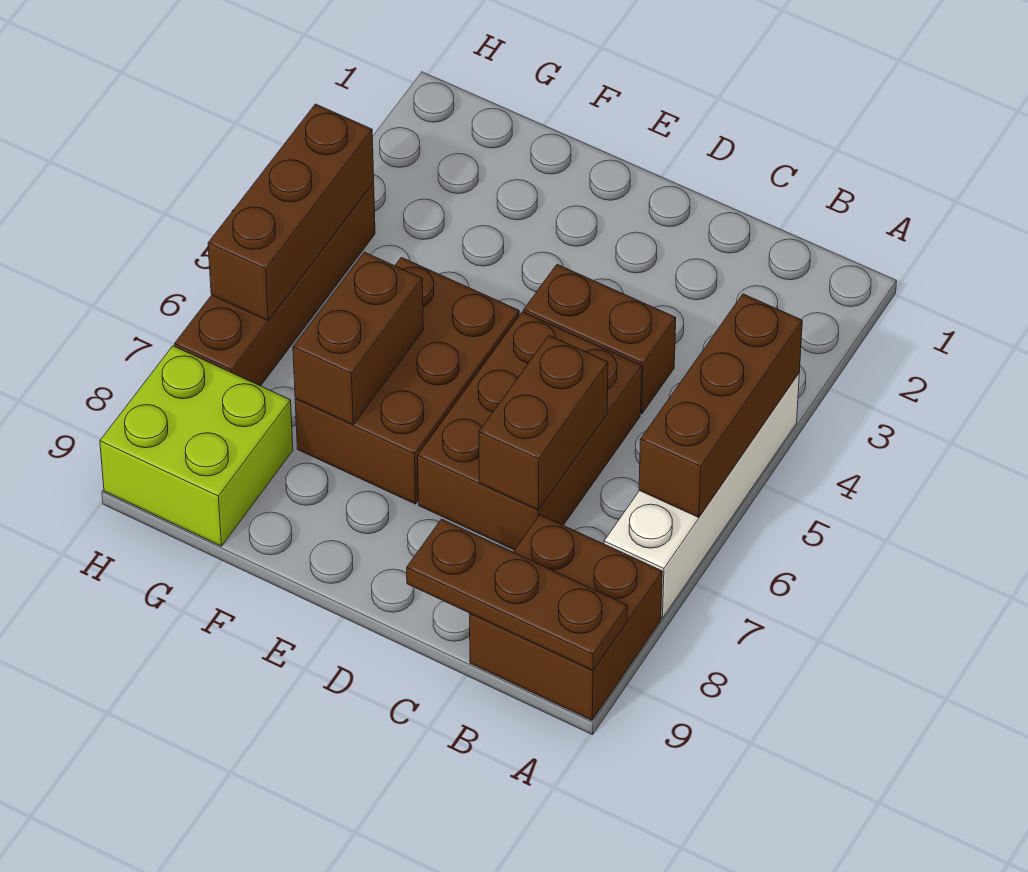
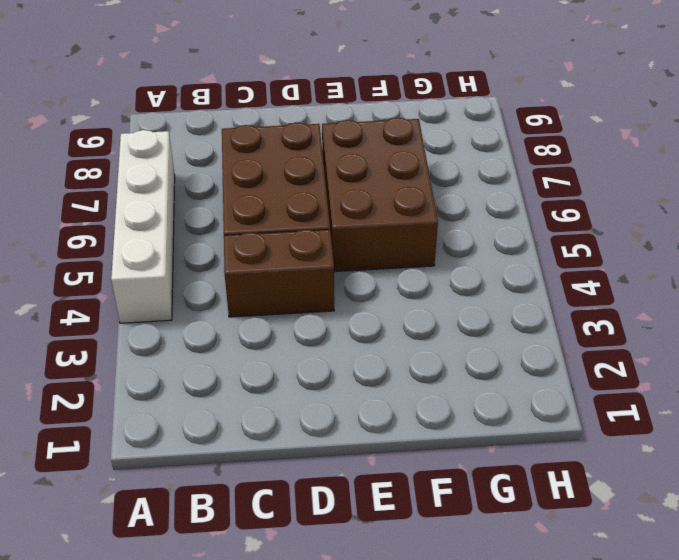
none -> brown 2x2 brick [470,515,662,720]
none -> lime 2x2 brick [100,346,293,546]
none -> brown 1x4 brick [175,183,375,386]

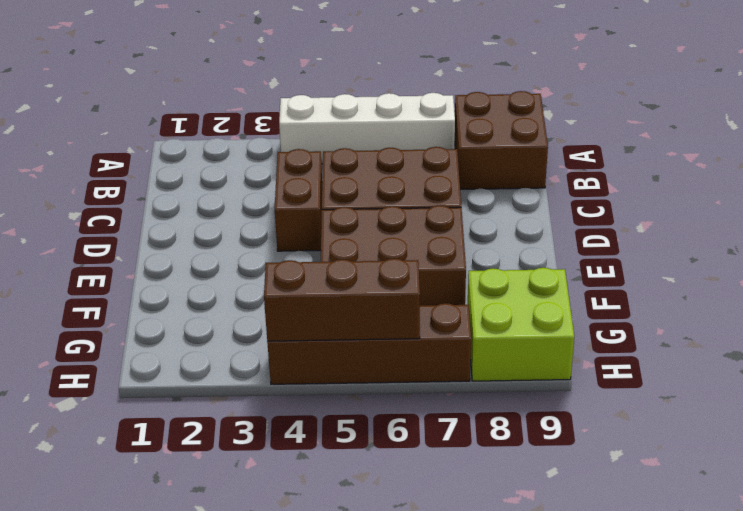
none -> brown 1x3 brick [639,294,802,517]
none -> brown 1x3 plate [407,519,627,671]
none -> brown 1x2 brick [479,336,608,510]

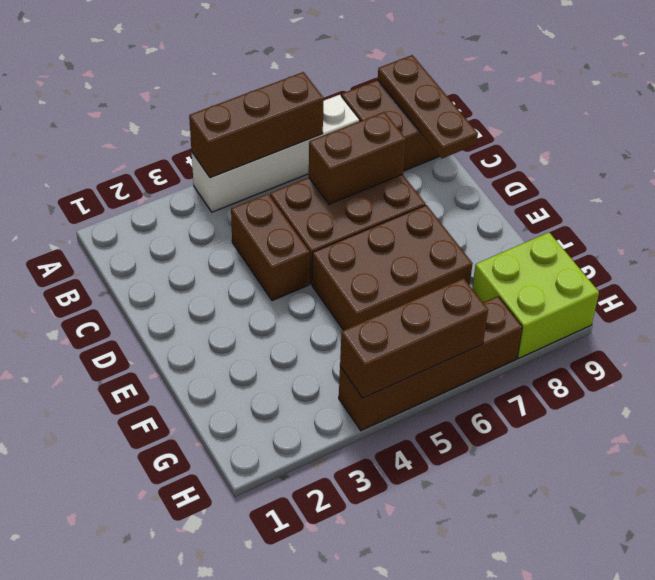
none -> brown 1x2 brick [293,252,423,425]

